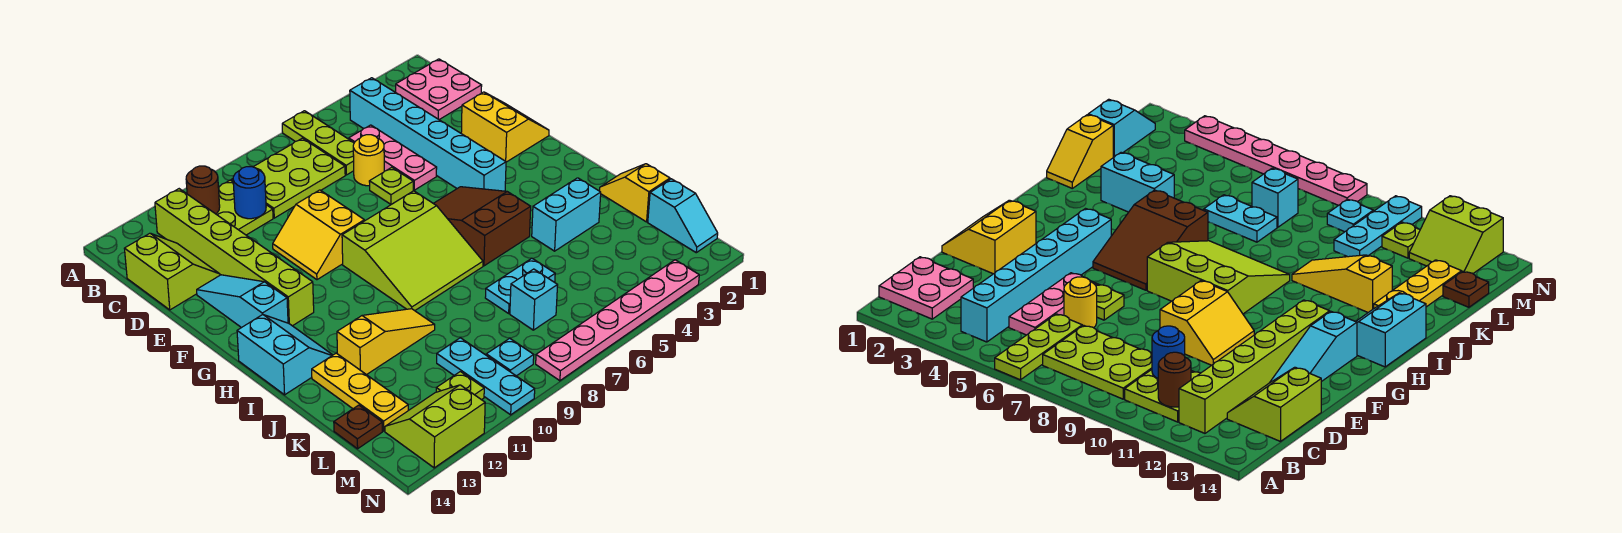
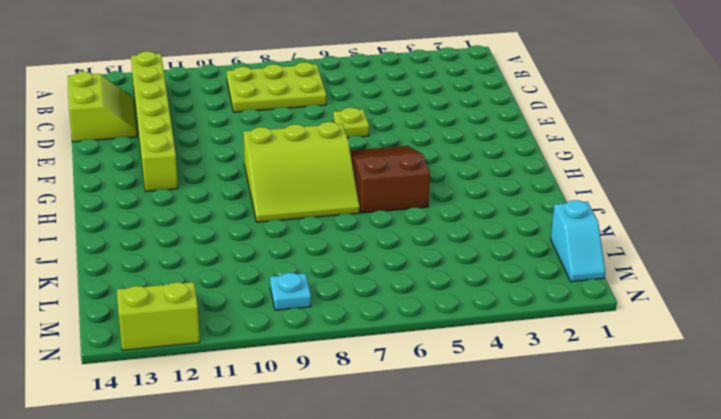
none -> lime 1x3 plate [282,111,354,175]
none -> pink 2x2 plate [396,59,482,120]
none -> cyan 1x6 brick [350,78,506,191]
none -> lime 2x2 plate [216,180,273,235]

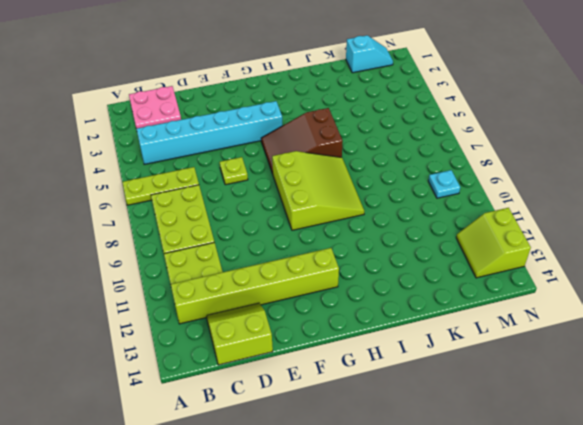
none -> pink 1x3 plate [349,125,437,190]
none -> yellow 1x1 round brick [353,135,384,186]
none -> yellow 2x2 slope [461,92,549,162]
none -> yellow 2x2 slope [273,190,364,280]

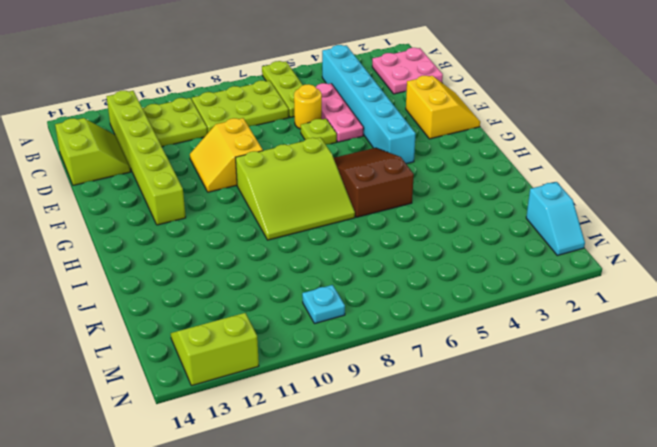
none -> cyan 1x3 slope [197,275,288,328]
none -> cyan 2x2 slope [237,314,332,395]
none -> yellow 1x2 slope [599,164,670,222]
none -> cyan 1x2 brick [532,178,601,251]

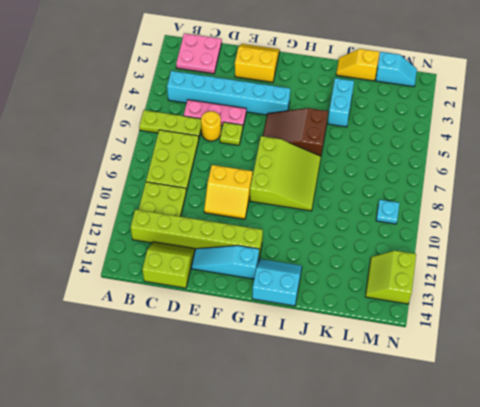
none -> yellow 1x3 slope [337,309,435,375]
none -> yellow 1x3 plate [312,353,408,431]
none -> cyan 1x2 plate [485,258,555,313]
none -> cyan 1x1 brick [510,269,558,330]

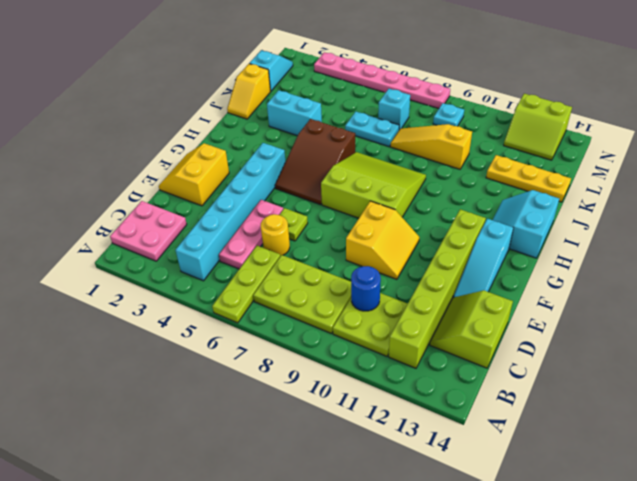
yellow 1x3 slope [390,124,472,169] -> yellow 1x3 slope moved to [337,309,435,375]
yellow 1x3 plate [486,155,571,202] -> yellow 1x3 plate turned to [312,353,408,431]
none -> cyan 1x3 plate [437,338,535,415]
none -> brown 1x1 plate [334,405,382,449]
none -> lime 1x1 plate [436,372,484,400]
none -> brown 1x1 round brick [186,166,220,214]

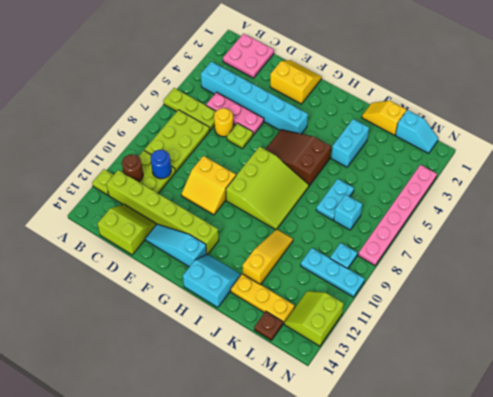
lime 1x1 plate [92,169,113,195] -> lime 1x1 plate moved to [436,372,484,400]

